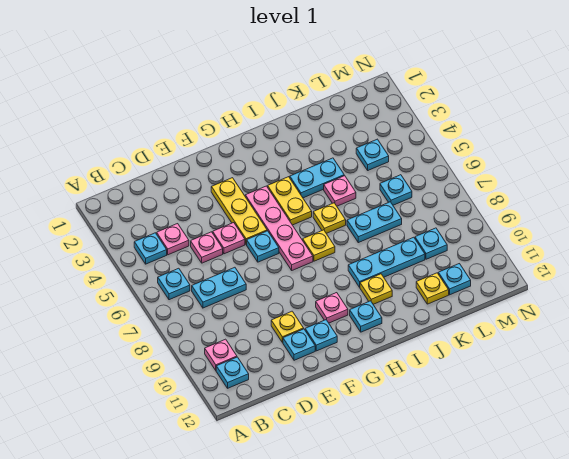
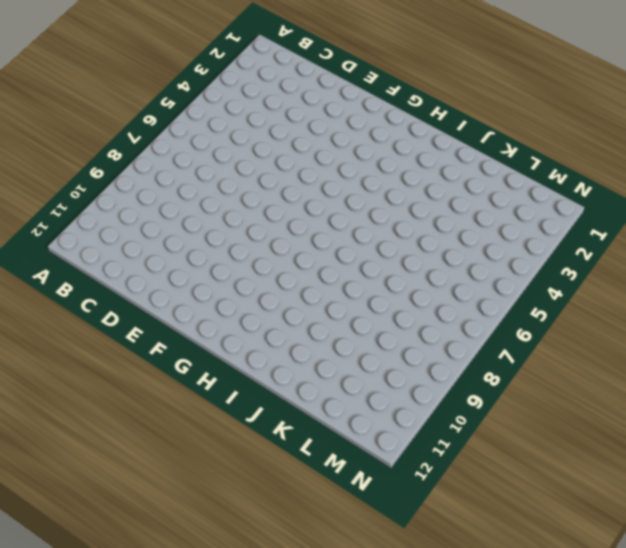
none -> cyan 1x1 plate [134,233,167,264]
none -> cyan 1x1 plate [158,268,190,300]
none -> pink 1x1 plate [205,339,237,370]

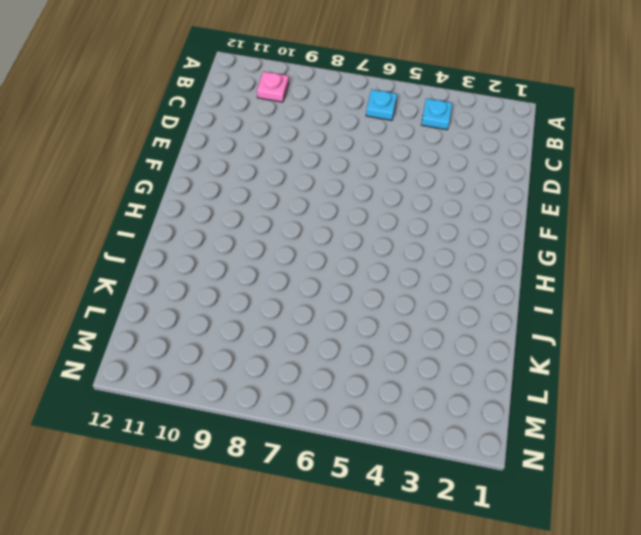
none -> cyan 1x1 plate [216,357,249,388]
none -> pink 1x1 plate [157,224,189,255]
none -> cyan 1x2 plate [192,267,246,308]

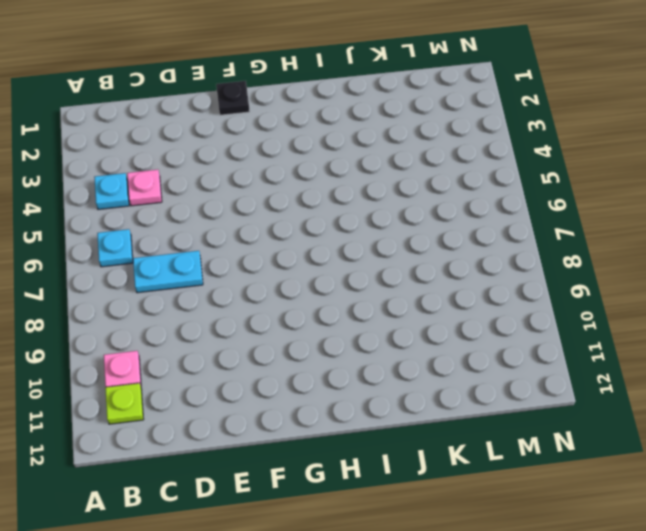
lime 1x1 plate [105,383,144,424] -> cyan 1x1 plate [216,357,249,388]
black 1x1 plate [216,81,250,115] -> none
none -> pink 1x1 plate [191,232,223,263]
none -> pink 1x1 plate [213,223,245,254]
none -> yellow 1x1 plate [271,311,304,343]

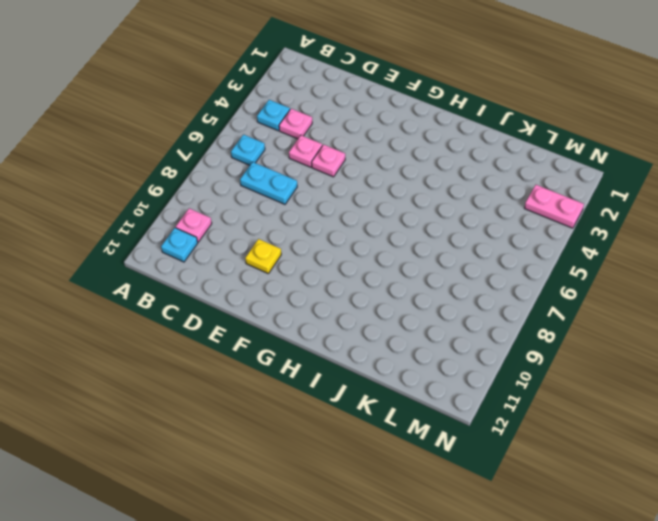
pink 1x2 plate [524,185,584,228] -> none
none -> cyan 1x1 plate [283,329,315,360]
none -> yellow 1x3 plate [211,178,267,245]
none -> cyan 1x1 plate [247,231,279,262]

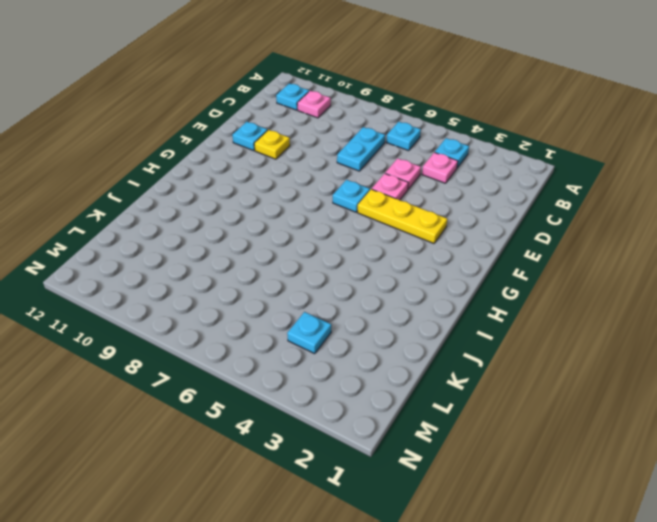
none -> cyan 1x1 plate [305,320,337,351]
none -> pink 1x4 plate [245,186,313,270]
none -> pink 1x1 plate [316,293,348,323]

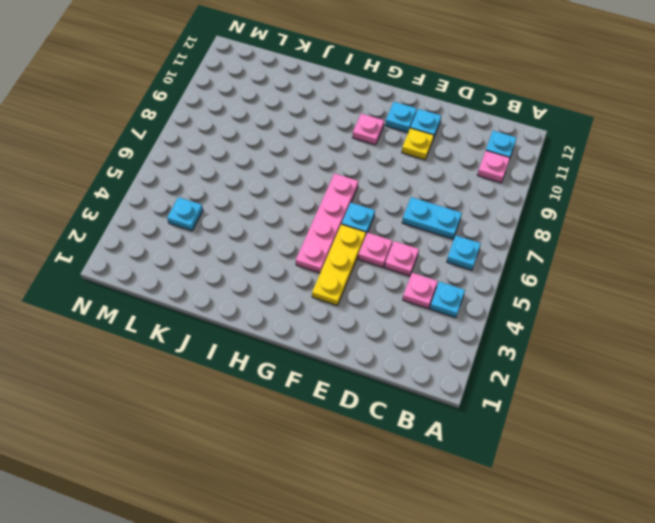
none -> yellow 1x2 plate [268,177,312,225]
none -> yellow 1x1 plate [303,230,335,261]
none -> cyan 1x1 plate [350,301,382,332]

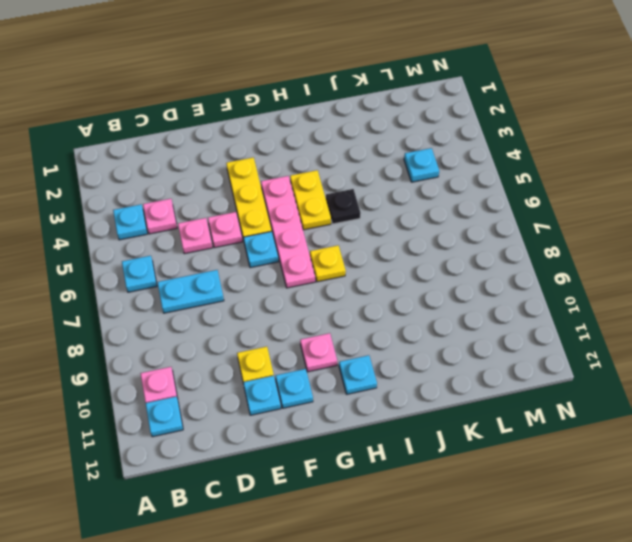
black 1x1 plate [326,189,361,224] -> none
none -> cyan 1x2 plate [290,158,344,198]
none -> yellow 1x1 plate [313,203,346,233]
none -> cyan 1x3 plate [348,237,425,287]

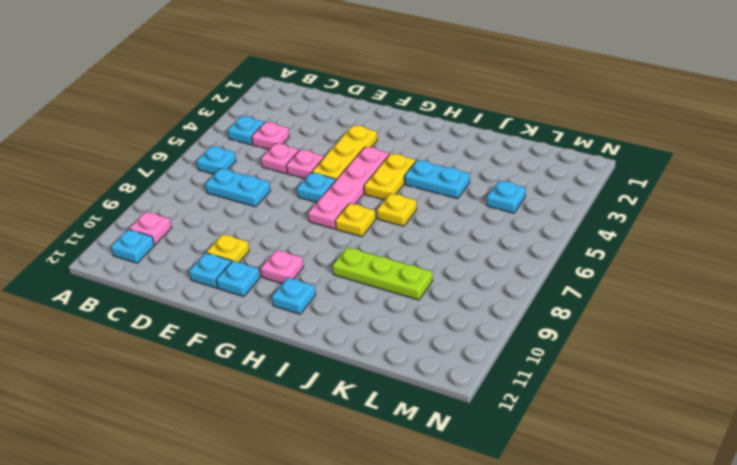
lime 1x3 plate [333,247,433,300] -> cyan 1x3 plate [348,237,425,287]
none -> yellow 1x1 plate [360,274,392,304]
none -> pink 1x1 plate [324,176,356,206]
none -> cyan 1x2 plate [347,202,402,243]

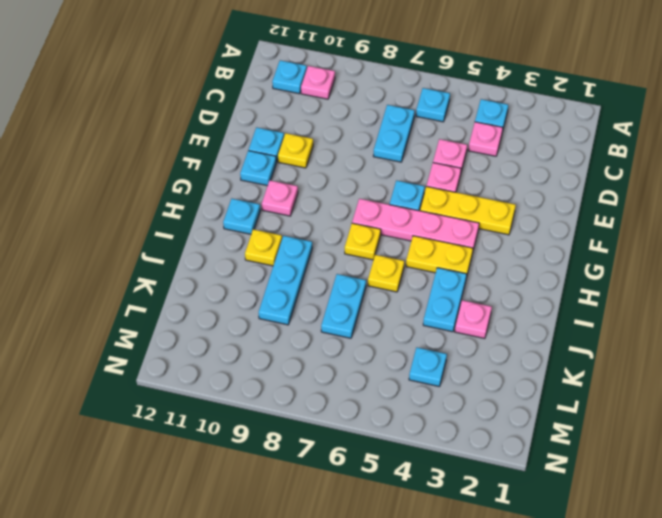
pink 1x1 plate [455,300,492,338] -> pink 1x1 plate moved to [324,176,356,206]
none -> yellow 1x1 plate [416,273,449,304]
none -> cyan 1x1 plate [380,175,412,205]
none -> cyan 1x1 plate [415,228,447,259]

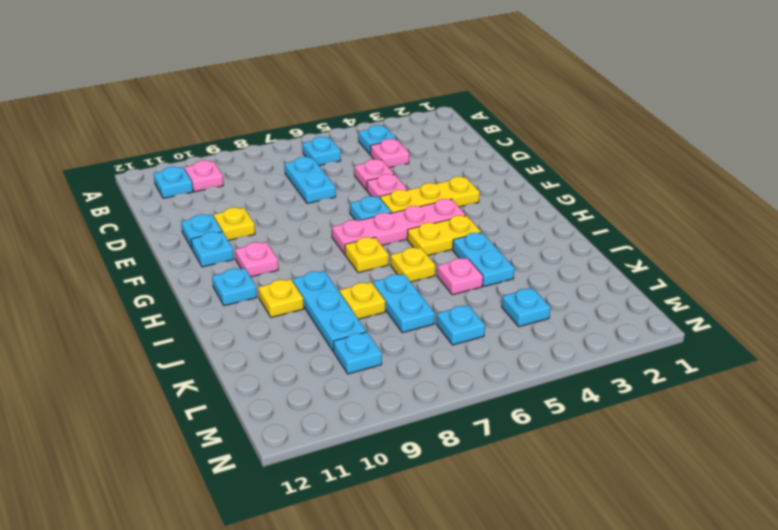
yellow 1x1 plate [340,282,385,319] -> yellow 1x1 plate moved to [416,273,449,304]
none -> cyan 1x1 plate [438,264,471,295]

